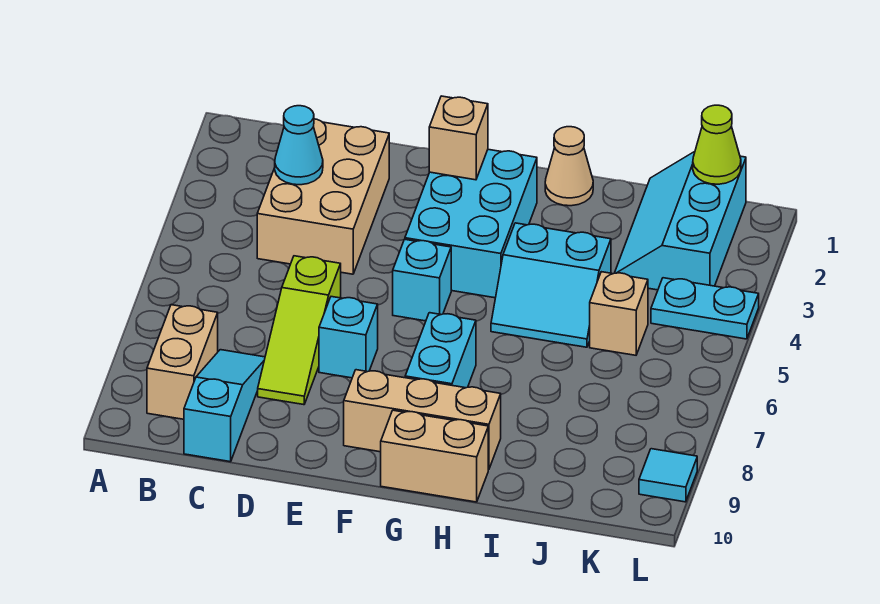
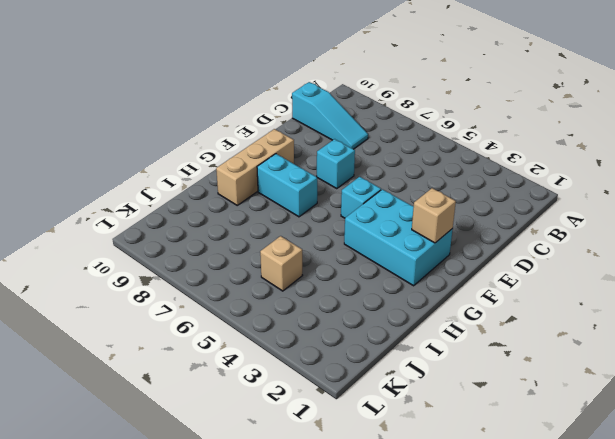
none -> tan 1x2 brick [147,305,218,419]
none -> tan 2x3 brick [257,119,389,274]
none -> lime 1x3 slope [258,256,341,405]

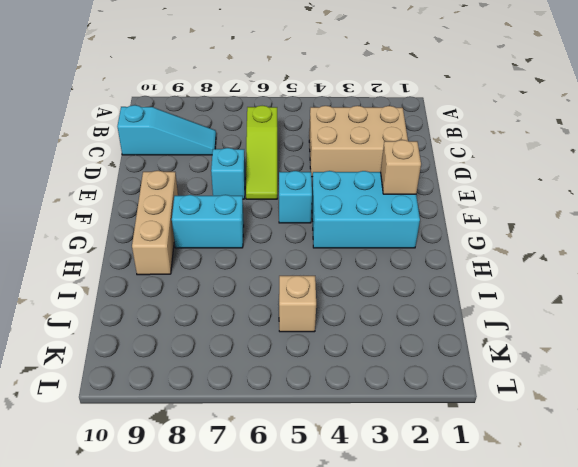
lime 1x3 slope [246,106,277,199] -> lime 1x3 slope turned to [258,256,341,405]
none -> tan 1x2 brick [147,305,218,419]
none -> tan 1x2 brick [381,410,488,502]
none -> tan 1x1 cone [545,127,593,206]

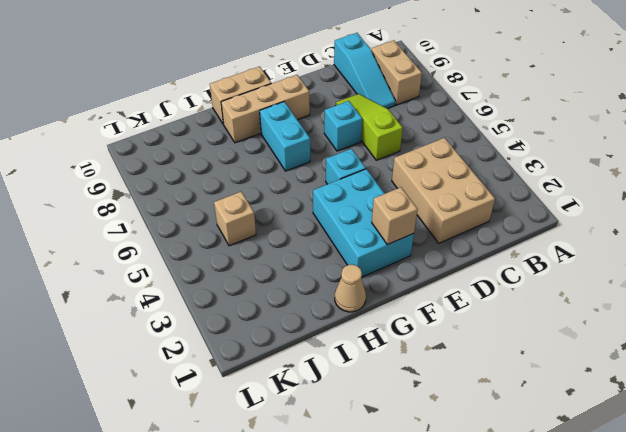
none -> cyan 2x2 slope [491,223,611,347]
none -> cyan 2x3 slope [615,152,746,290]
none -> cyan 1x2 plate [651,278,759,339]

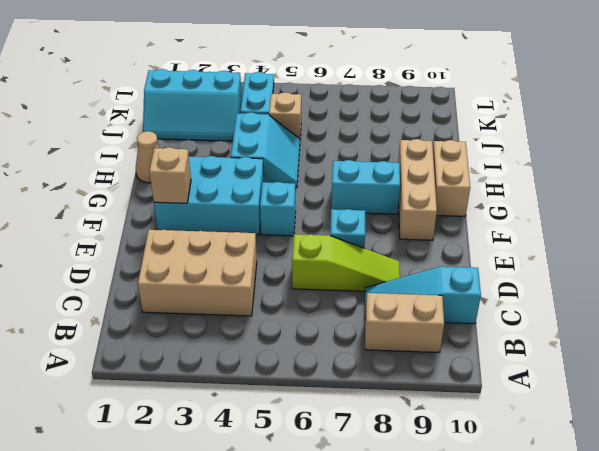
none -> cyan 1x1 tile [639,449,697,502]
none -> cyan 1x1 cone [275,106,323,185]
none -> lime 1x1 cone [693,105,741,184]

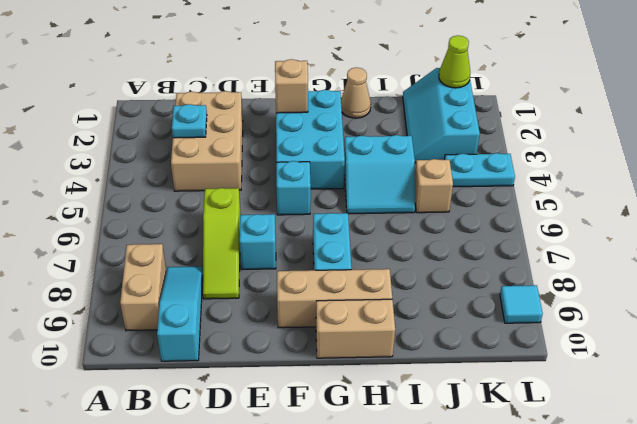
cyan 1x1 plate [172,104,207,138] -> cyan 1x1 cone [275,106,323,185]

